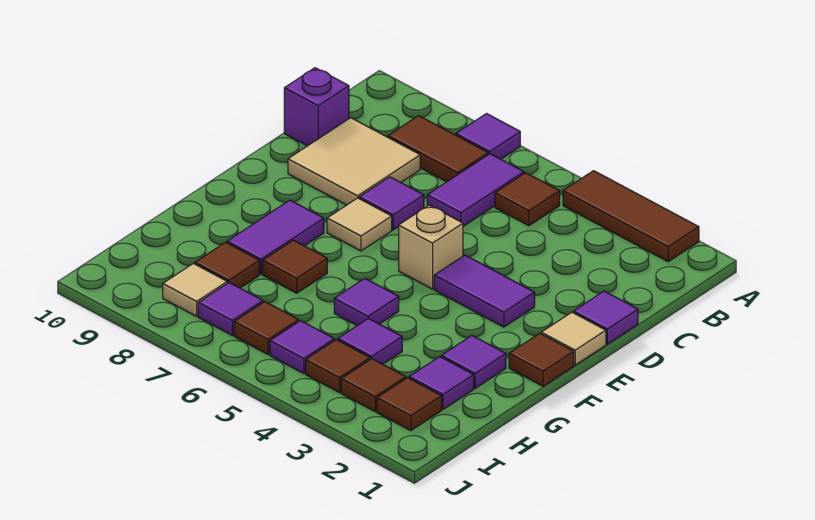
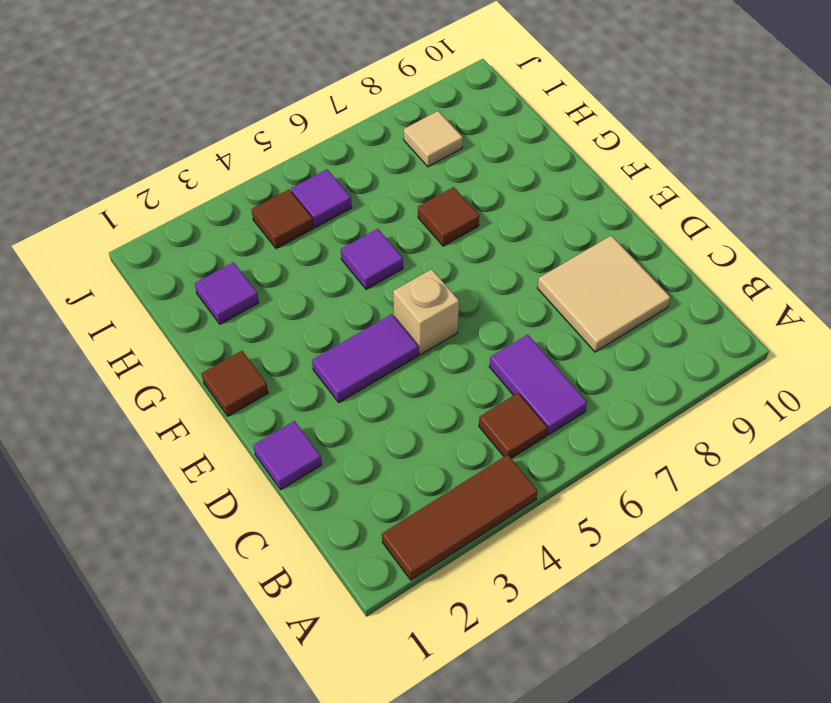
none -> purple 1x1 tile [456,114,520,159]
none -> brown 1x2 tile [388,116,488,182]
none -> purple 1x1 brick [284,68,349,146]

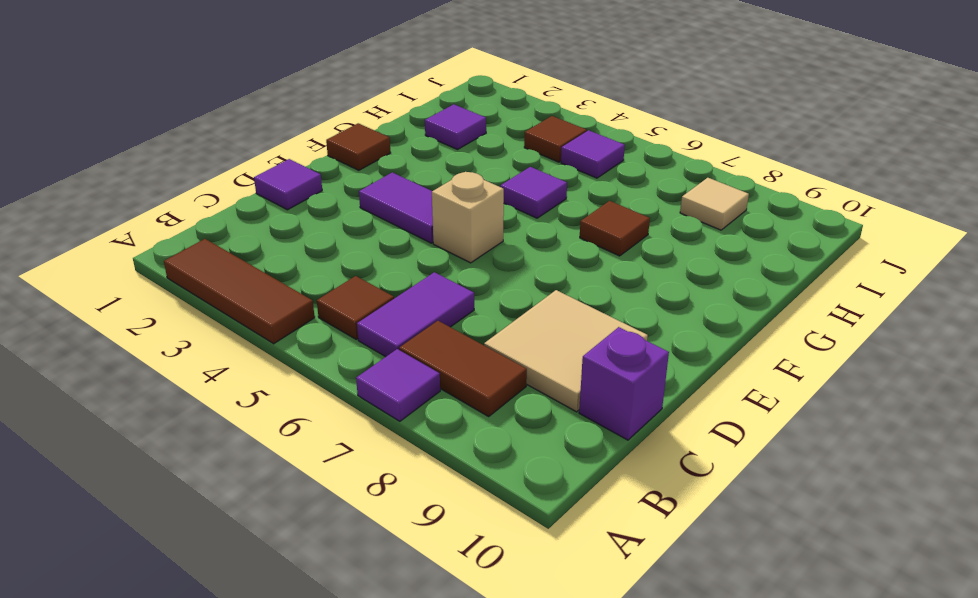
none -> purple 1x1 tile [359,177,424,230]
none -> tan 1x1 tile [541,312,606,365]
none -> tan 1x1 tile [327,198,392,251]

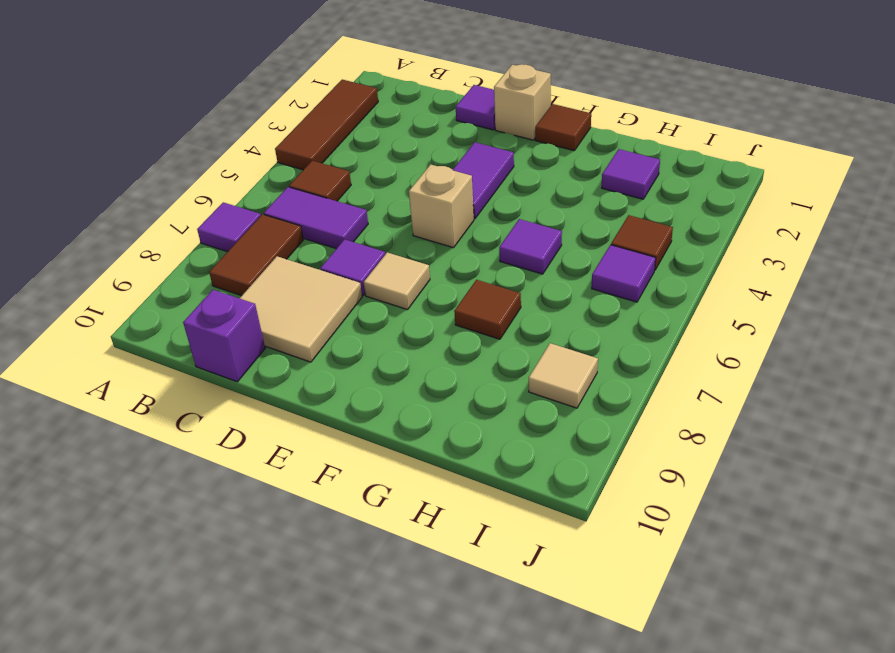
tan 1x1 brick [494,64,551,140] -> tan 1x1 tile [541,312,606,365]
none -> purple 1x2 tile [227,200,324,274]
none -> purple 1x1 tile [441,336,506,388]
none -> purple 1x1 tile [338,318,402,364]

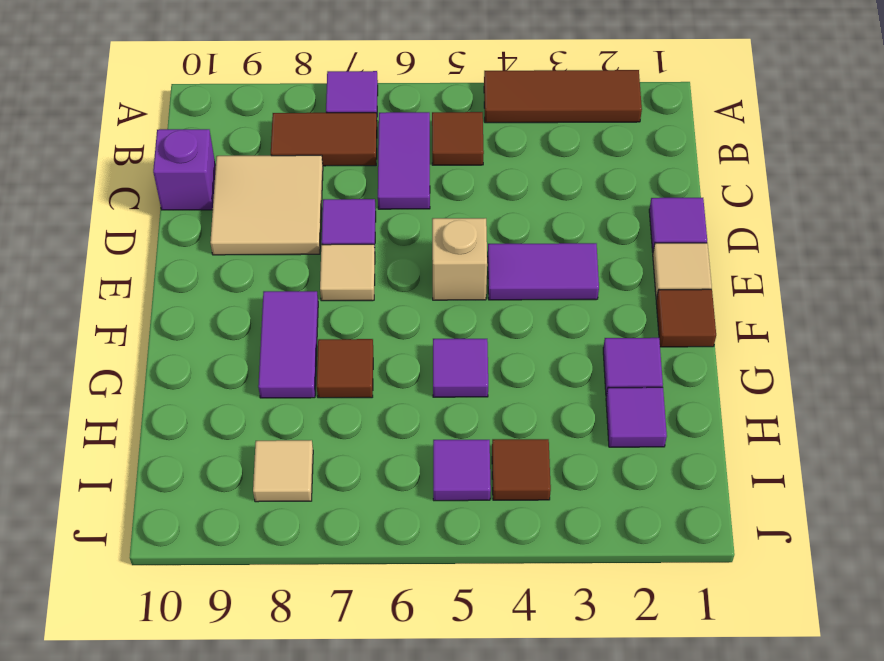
none -> purple 1x1 tile [338,318,402,364]
none -> brown 1x1 tile [195,242,260,288]
none -> brown 1x1 tile [377,378,442,431]

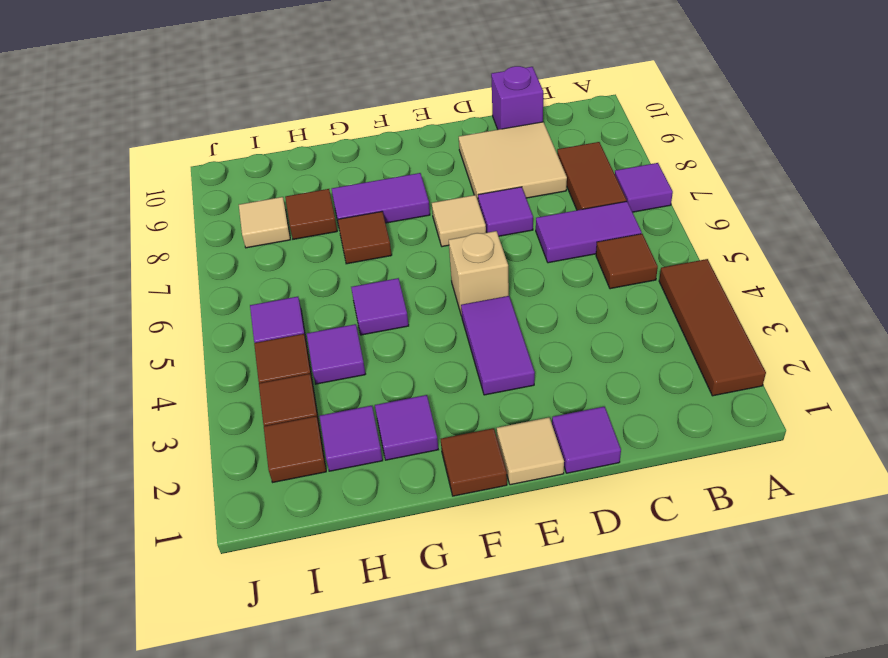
none -> brown 1x1 tile [234,302,299,354]
none -> purple 1x1 tile [198,283,263,335]

